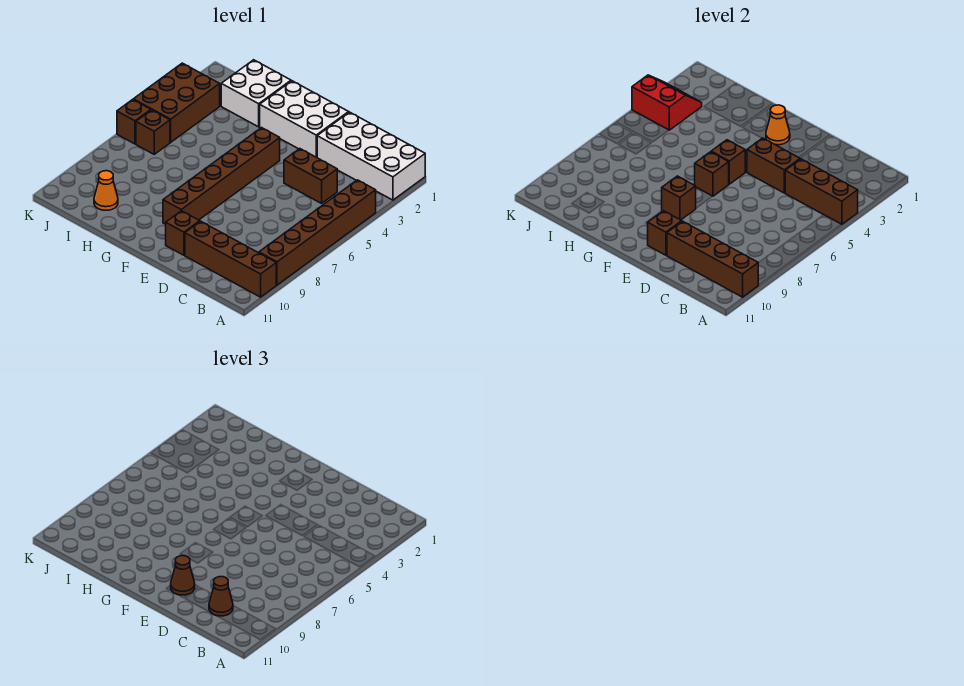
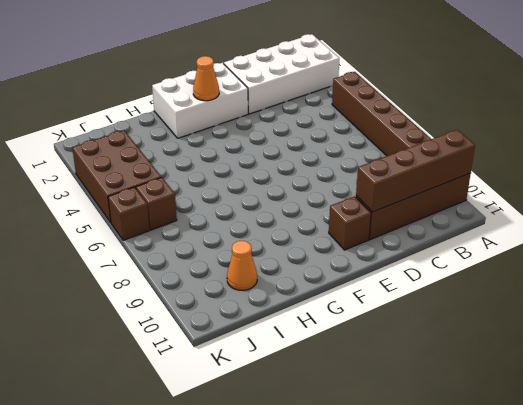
none -> brown 1x2 brick [284,149,337,203]
none -> brown 1x6 brick [163,128,280,224]
none -> white 2x2 brick [221,60,291,127]

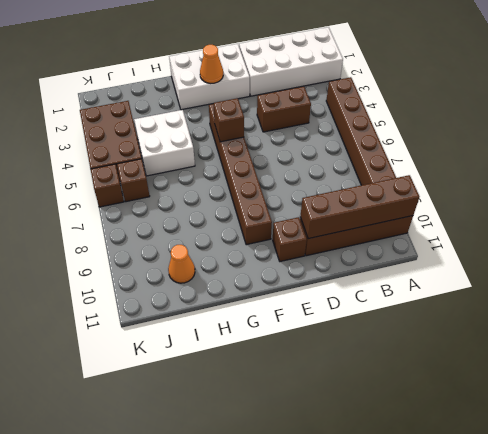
white 2x2 brick [134,110,195,176] -> white 2x2 brick moved to [221,60,291,127]
none -> brown 1x3 brick [785,159,858,224]
none -> brown 1x2 brick [747,138,800,193]
none -> brown 1x1 brick [648,211,682,255]

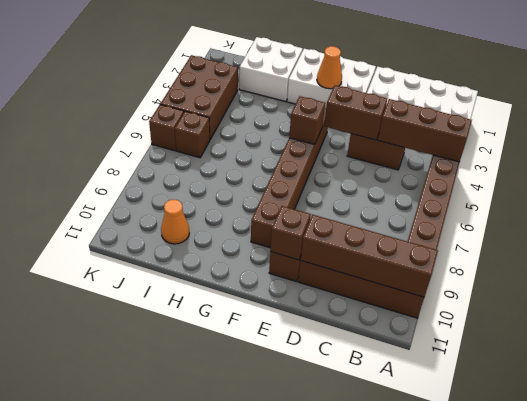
none -> brown 1x1 brick [695,152,729,196]
none -> brown 1x1 brick [662,176,696,220]
none -> red 2x2 slope [632,75,702,130]

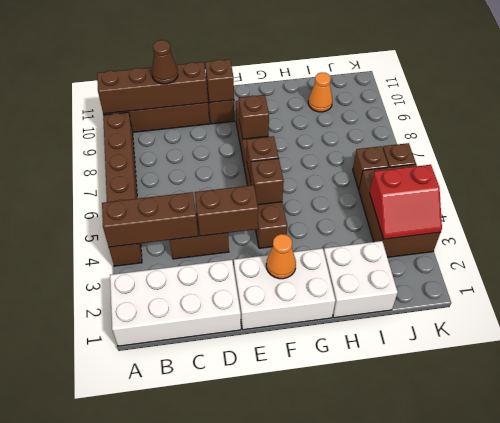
none -> brown 1x1 cone [171,556,195,595]

